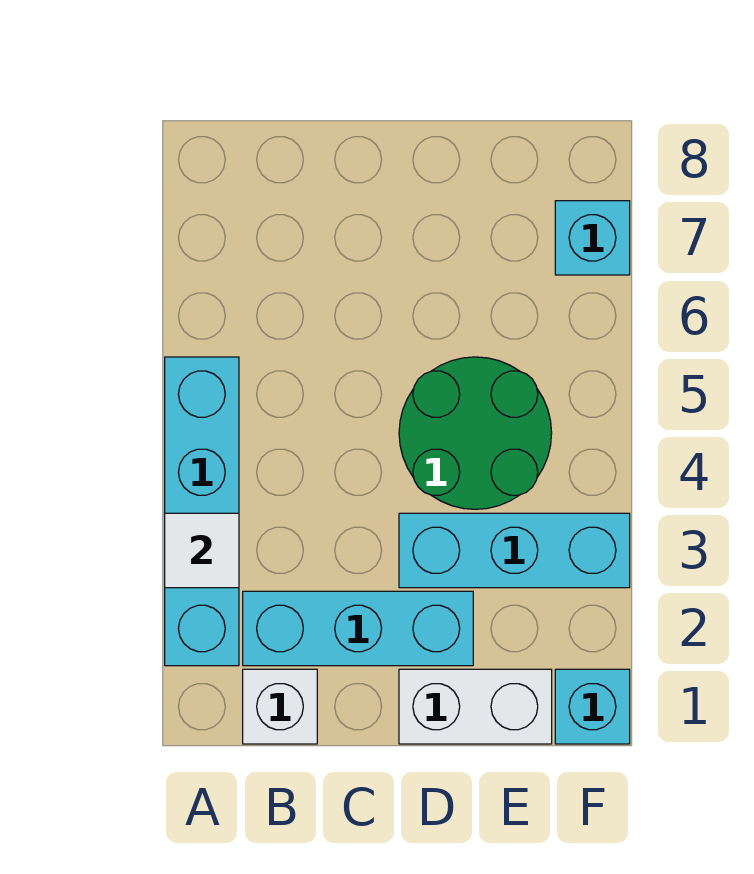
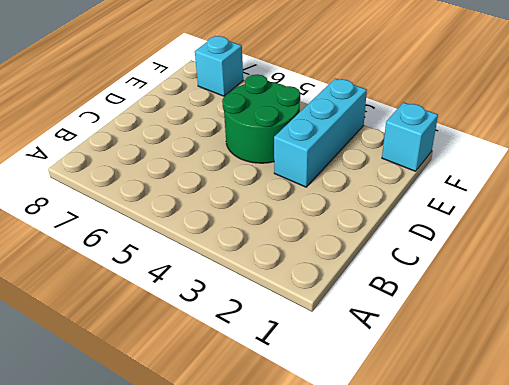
none -> cyan 1x4 brick [165,357,239,666]
none -> white 1x1 brick [243,669,317,744]

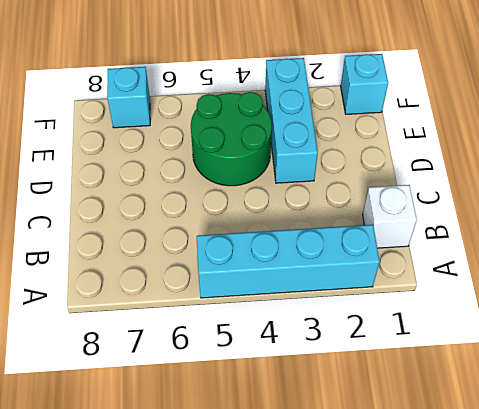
none -> cyan 1x3 brick [243,591,473,666]
none -> white 1x2 brick [399,669,552,744]

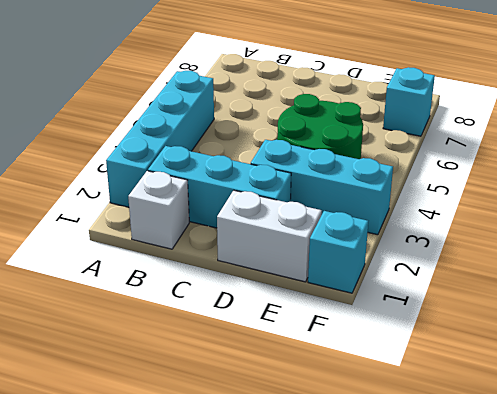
none -> white 1x1 tile [165,513,239,588]

